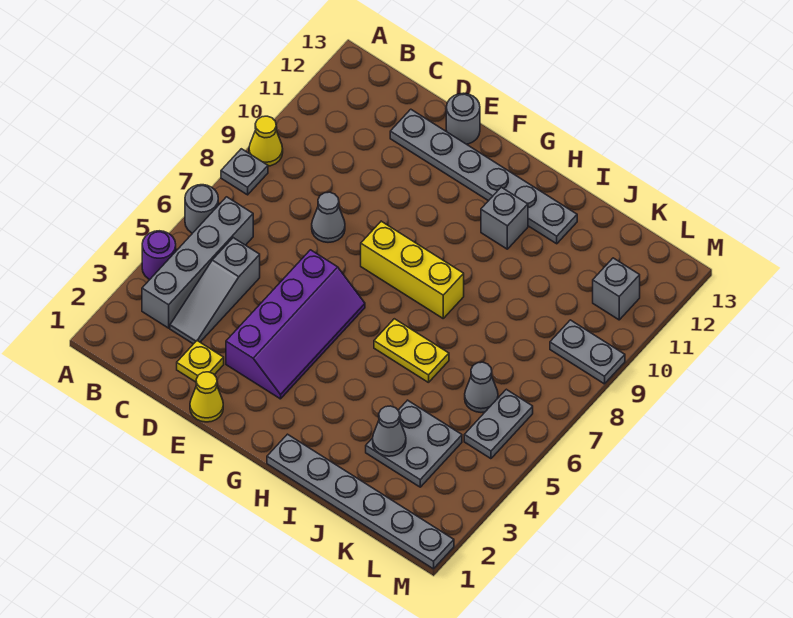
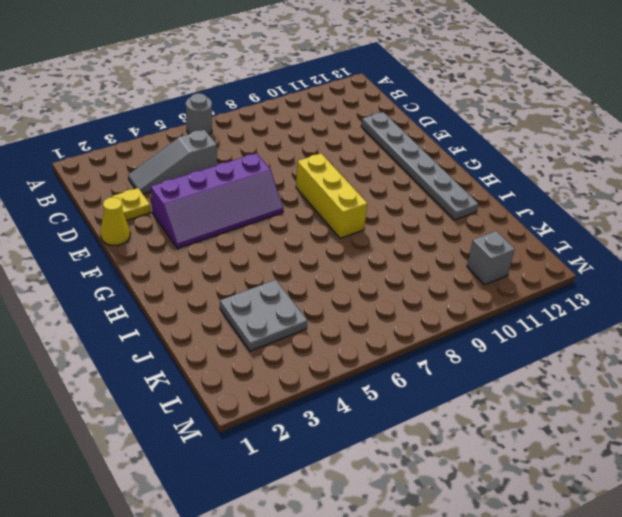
none -> purple 1x1 round brick [142,231,176,279]
none -> grey 1x1 plate [221,149,268,195]
none -> yellow 1x1 cone [249,116,283,166]

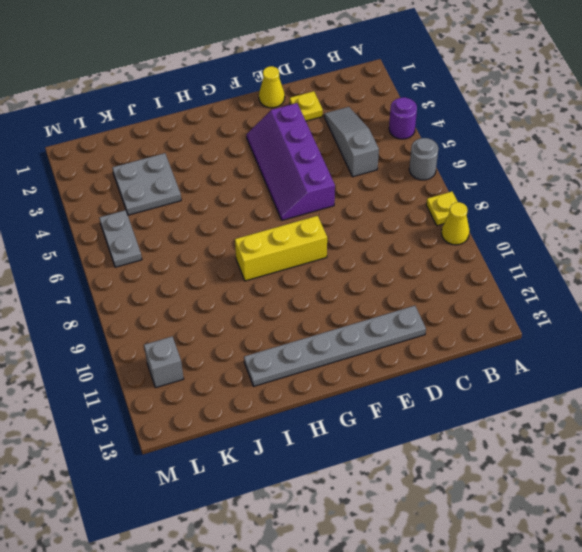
yellow 1x1 plate [426,192,458,226] -> grey 1x1 plate [221,149,268,195]
none -> grey 1x4 brick [142,197,253,328]
none -> grey 1x1 cone [312,192,345,242]
none -> grey 1x1 round brick [446,93,480,144]

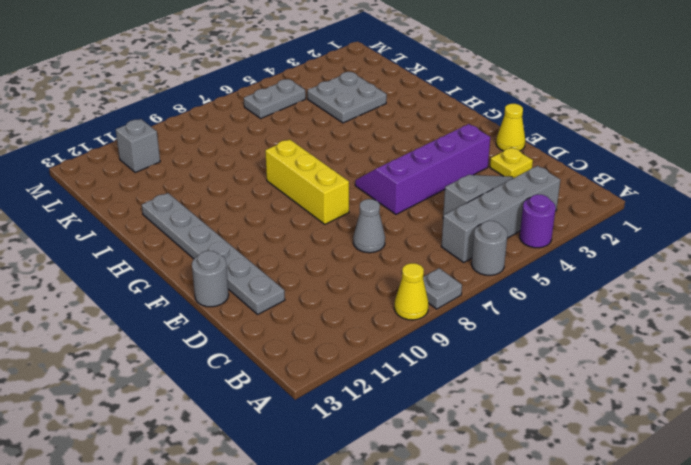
none -> grey 1x6 plate [267,434,454,569]
none -> yellow 1x2 plate [374,319,449,383]
none -> grey 1x1 brick [481,187,528,249]

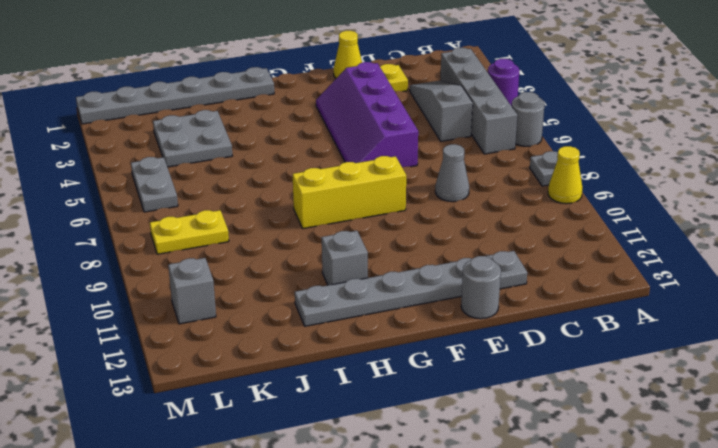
yellow 1x2 plate [150,210,229,254] -> yellow 1x2 plate moved to [374,319,449,383]
none -> grey 1x1 cone [465,362,498,412]
none -> grey 1x2 plate [550,320,625,384]
none -> grey 1x1 cone [373,406,406,456]

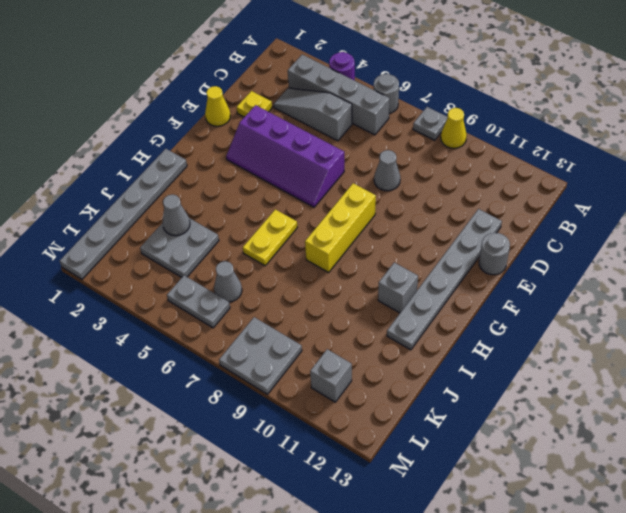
grey 2x2 plate [219,317,302,394] -> grey 1x2 plate [550,320,625,384]

